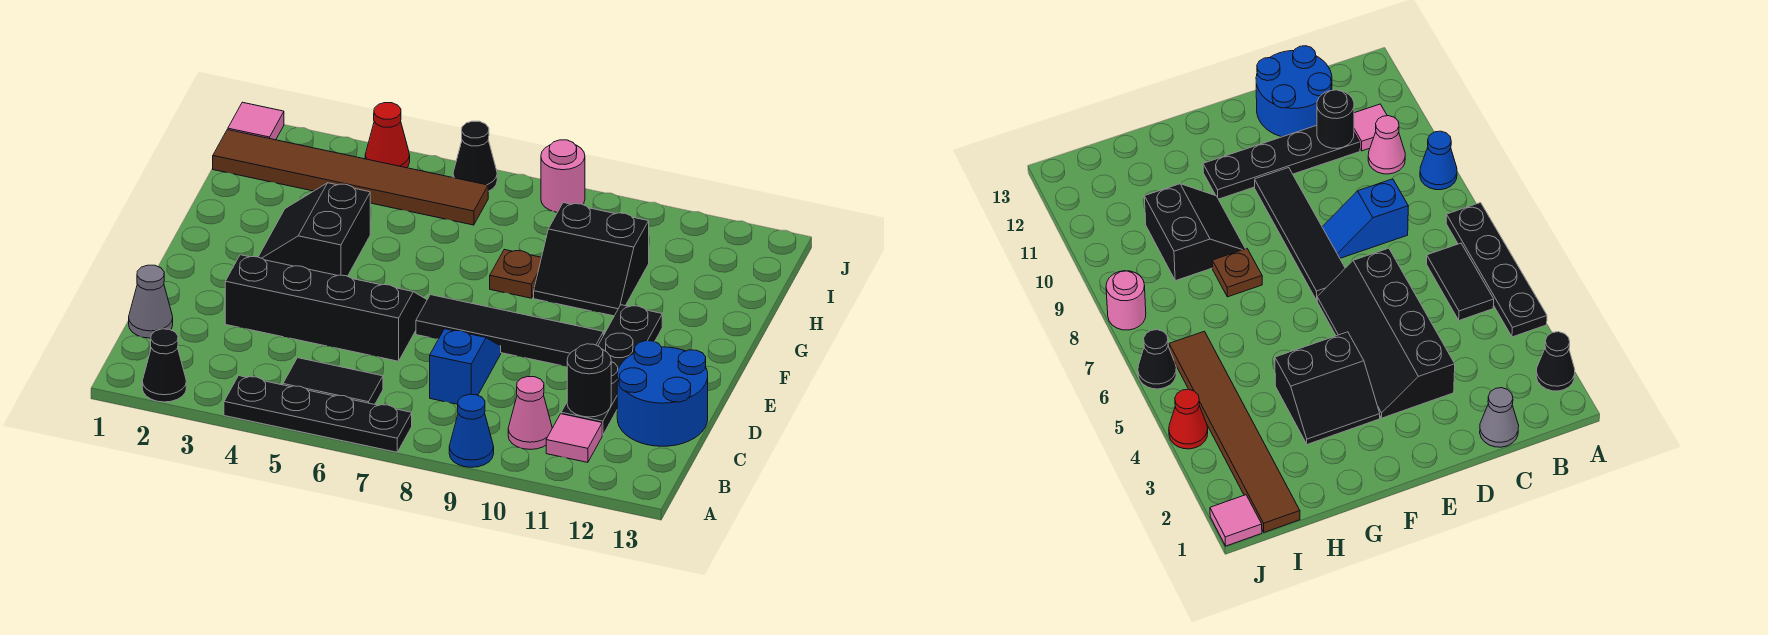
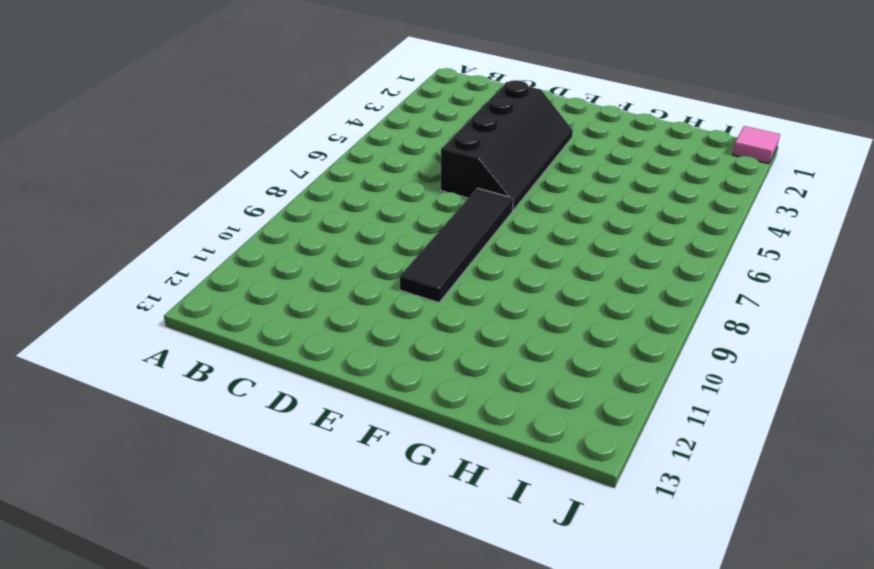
none -> black 1x1 cone [142,329,186,402]
none -> black 1x4 plate [224,376,412,452]
none -> blue 1x1 cone [449,394,494,467]

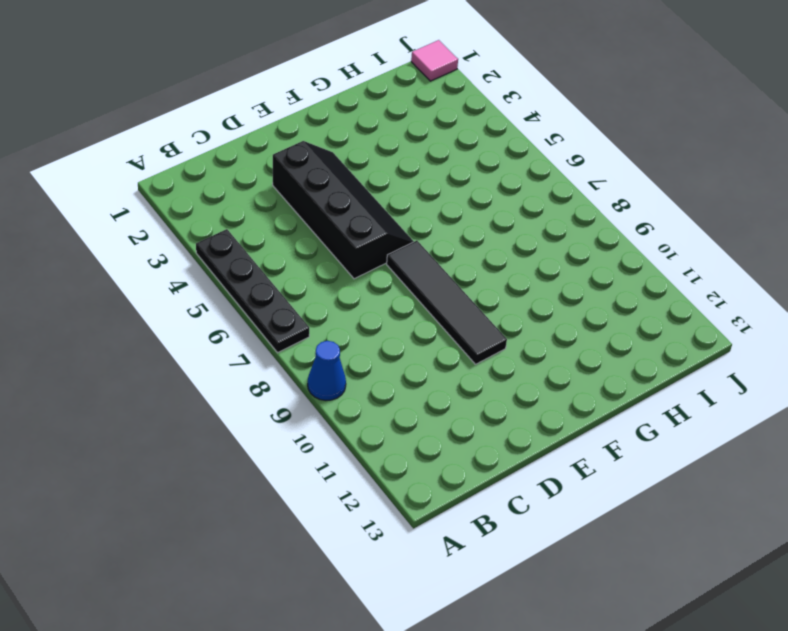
none -> black 1x1 cone [142,329,186,402]
none -> black 1x2 tile [283,358,383,404]
none -> pink 1x1 cone [508,377,552,449]

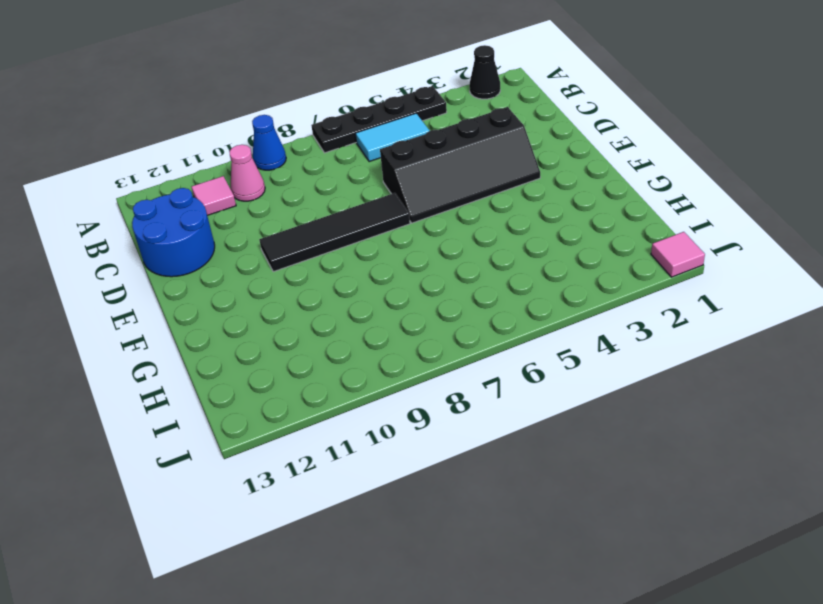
cyan 1x2 tile [355,113,429,162] -> black 1x2 tile [283,358,383,404]
none -> grey 1x1 cone [129,265,173,338]
none -> blue 1x2 slope [430,329,501,404]
none -> black 1x4 plate [561,305,662,435]

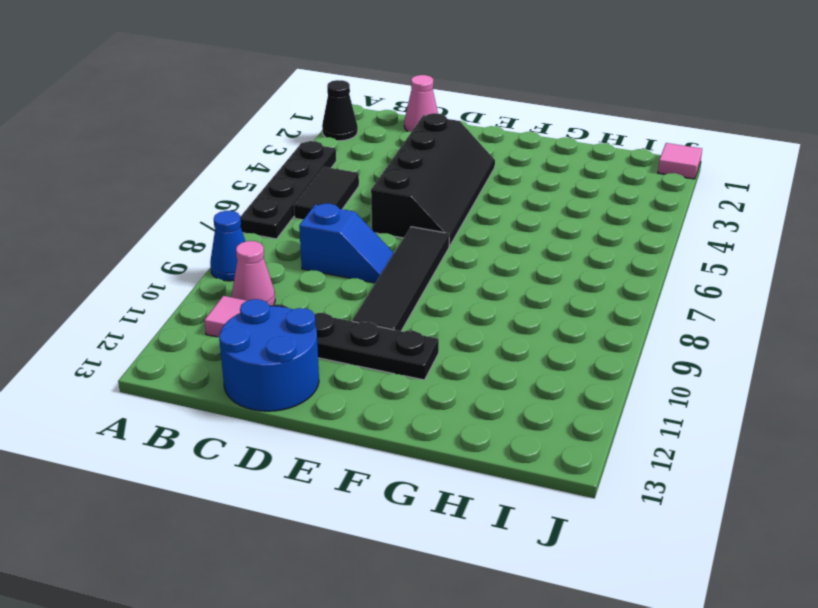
pink 1x1 cone [404,75,438,132] -> grey 1x1 cone [129,265,173,338]
none -> black 2x2 slope [258,183,370,276]
none -> brown 1x1 plate [490,250,541,298]
none -> black 2x2 slope [534,203,649,316]

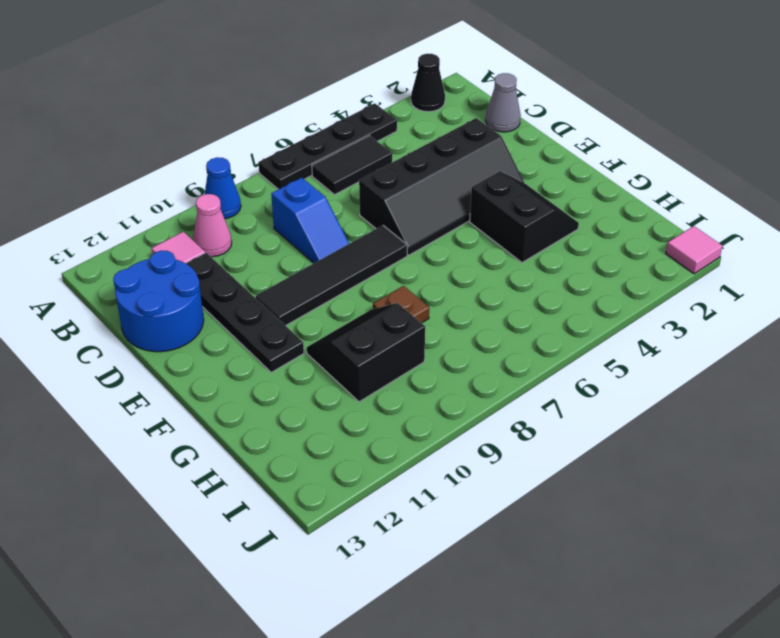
none -> brown 1x6 tile [213,130,488,225]
none -> red 1x1 cone [365,103,410,168]
none -> black 1x1 cone [453,121,497,191]

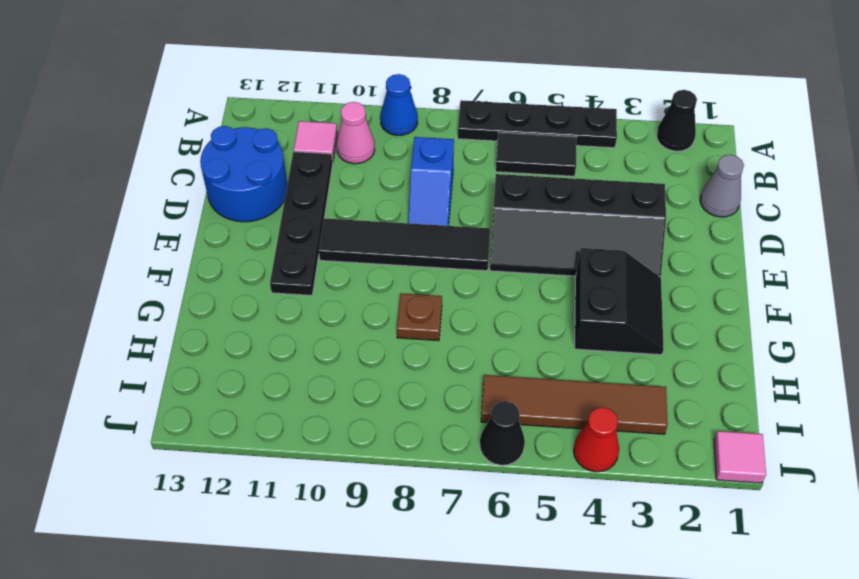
brown 1x4 tile [481,375,668,434] -> brown 1x6 tile [213,130,488,225]
none -> black 2x2 slope [534,203,649,316]
none -> pink 1x1 round brick [541,140,585,212]
none -> black 1x1 round brick [567,344,611,417]

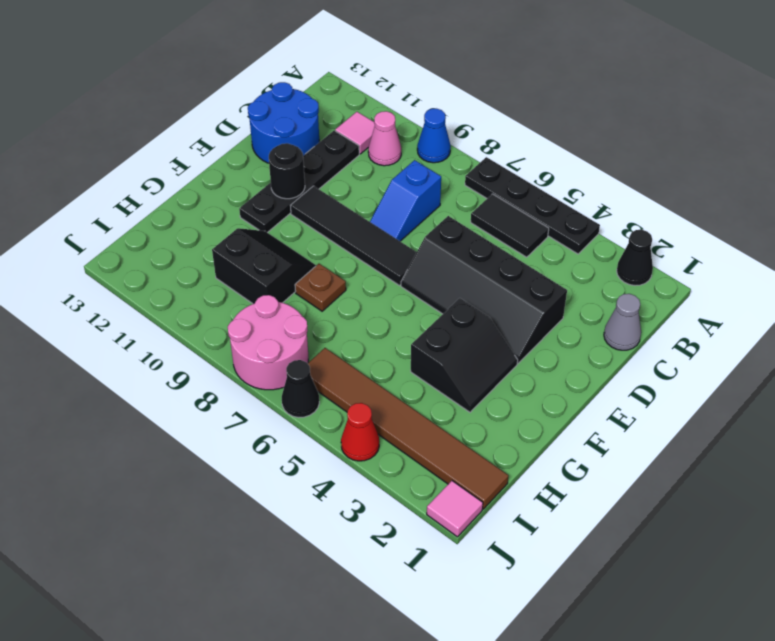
black 1x1 round brick [269,143,305,199] -> black 1x1 round brick moved to [567,344,611,417]
pink 2x2 round brick [228,295,308,390] -> pink 1x1 round brick [541,140,585,212]

